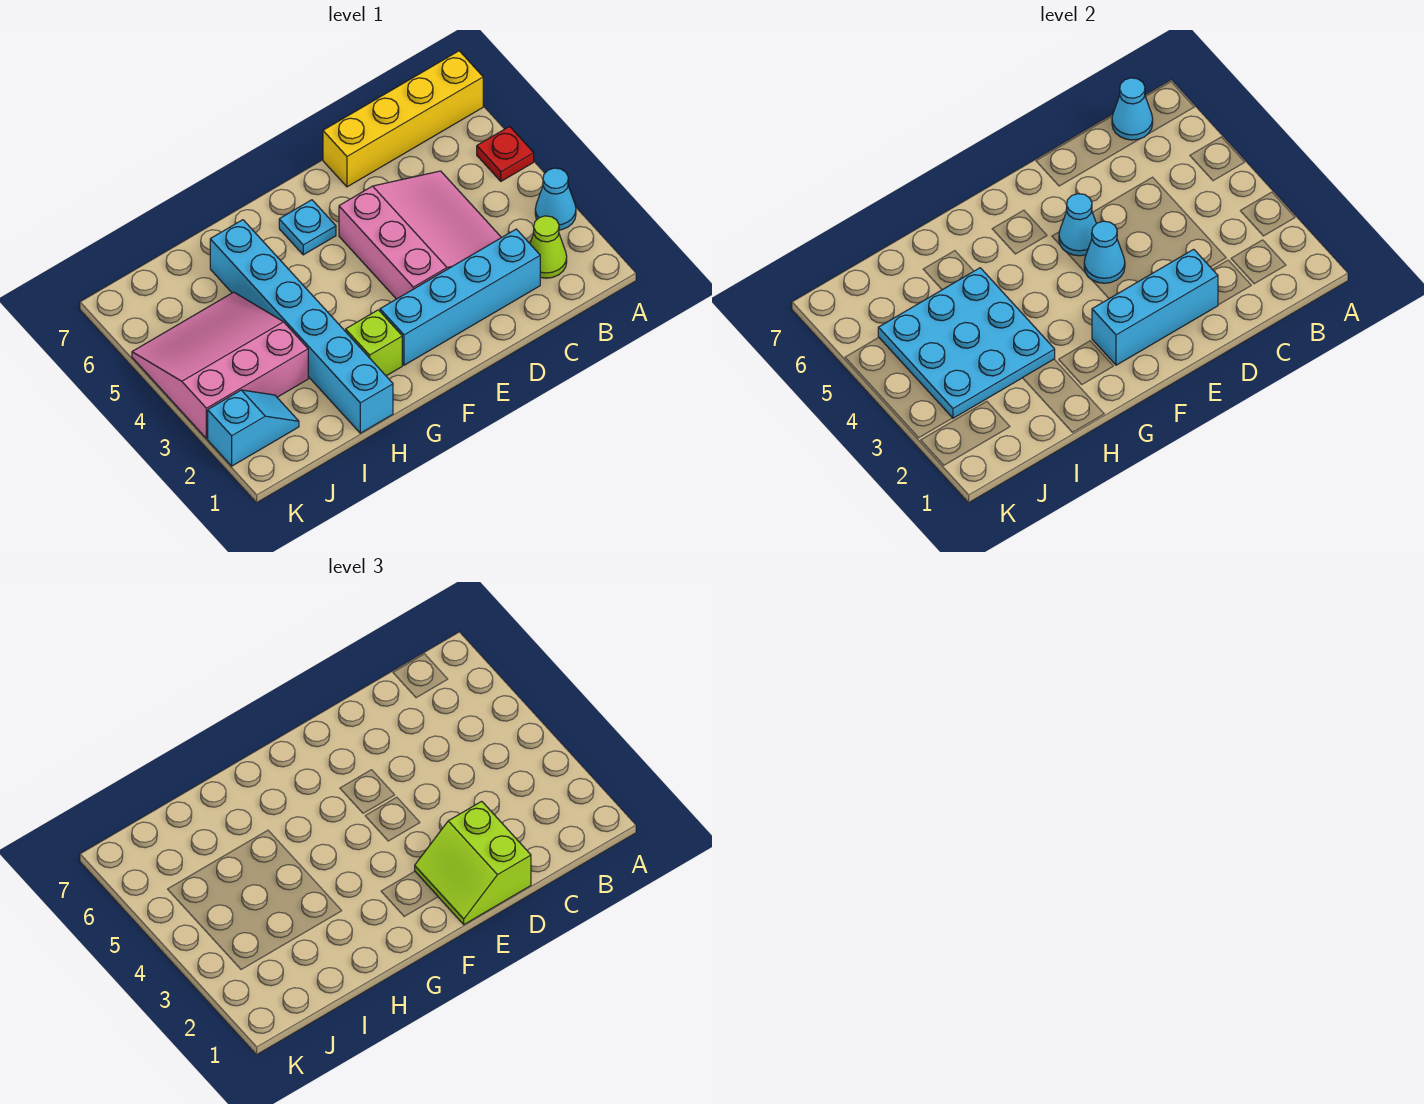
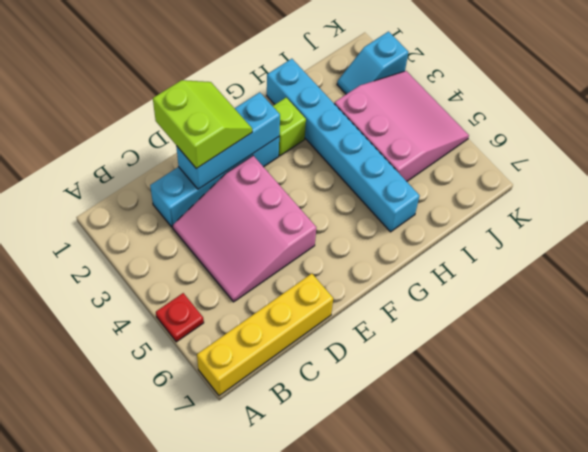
pink 3x3 slope [334,71,469,181] -> pink 3x3 slope turned to [132,292,308,439]
none -> cyan 1x1 cone [535,168,576,230]
none -> lime 1x1 cone [530,216,567,278]
none -> cyan 1x1 plate [279,200,336,255]

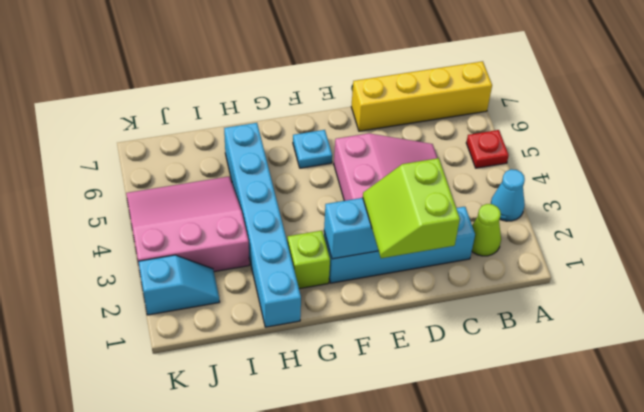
none -> cyan 1x1 cone [1112,78,1153,140]
none -> cyan 1x1 cone [1084,221,1125,283]
none -> cyan 1x1 cone [1059,194,1096,256]

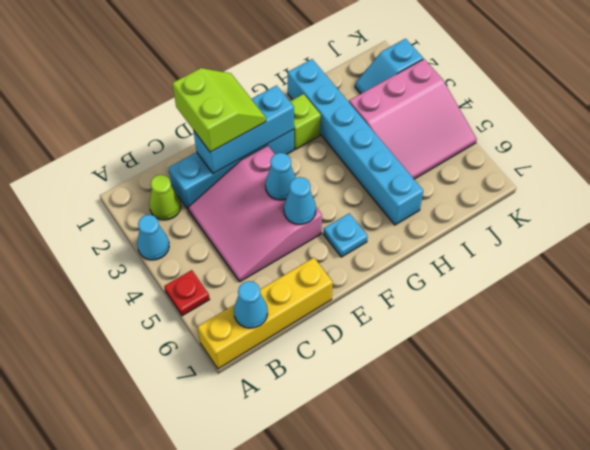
none -> cyan 3x3 plate [878,268,1055,418]

